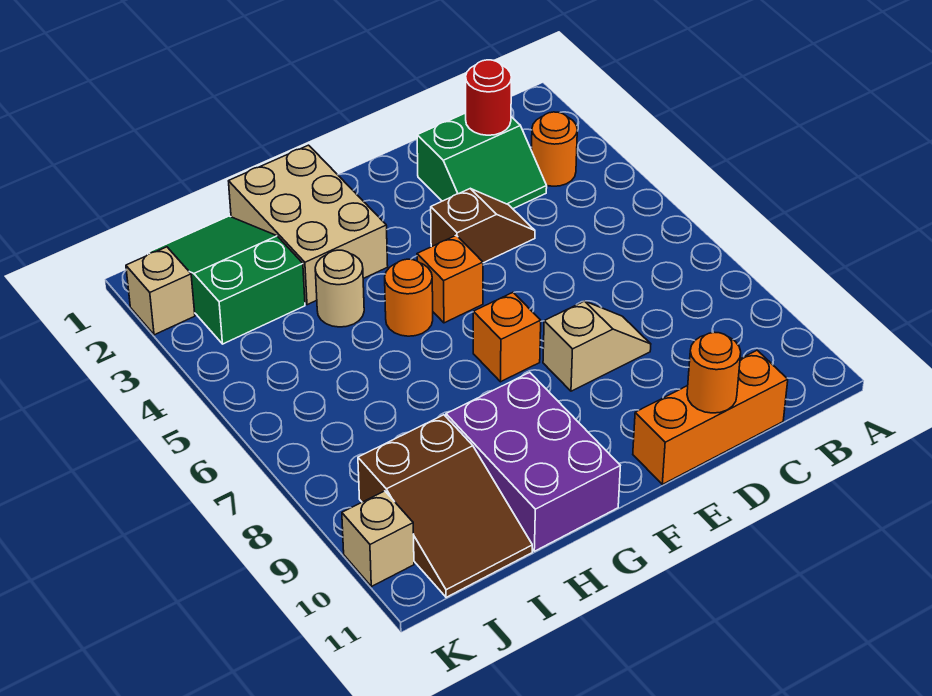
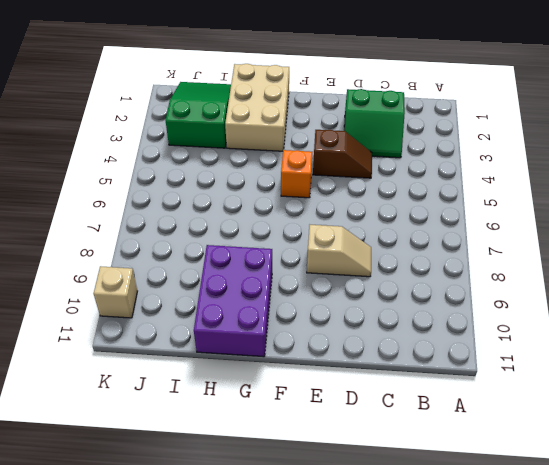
none -> orange 1x1 round brick [532,112,577,186]
none -> orange 1x3 brick [633,350,788,484]
none -> orange 1x1 brick [473,293,541,382]

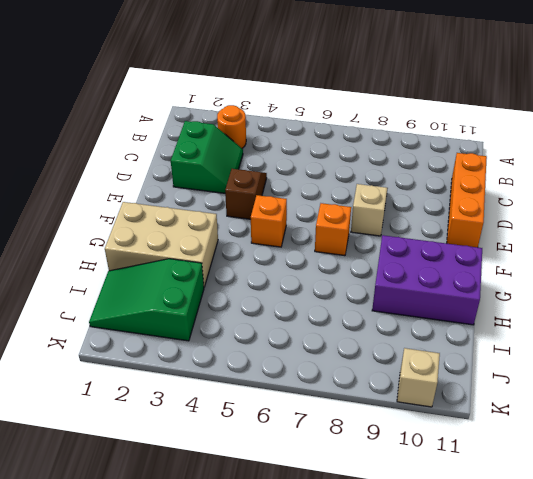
none -> orange 1x1 round brick [385,259,433,336]
none -> tan 1x1 round brick [315,250,364,327]
none -> brown 2x3 slope [358,415,532,597]

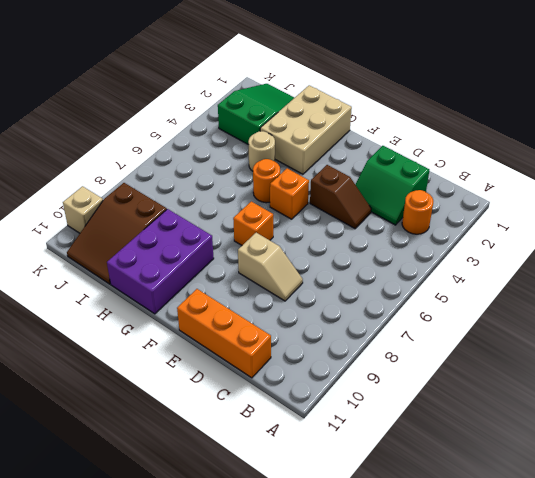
none -> tan 1x1 brick [126,247,195,335]
none -> red 1x1 round brick [466,60,512,135]
none -> orange 1x1 round brick [687,332,741,413]

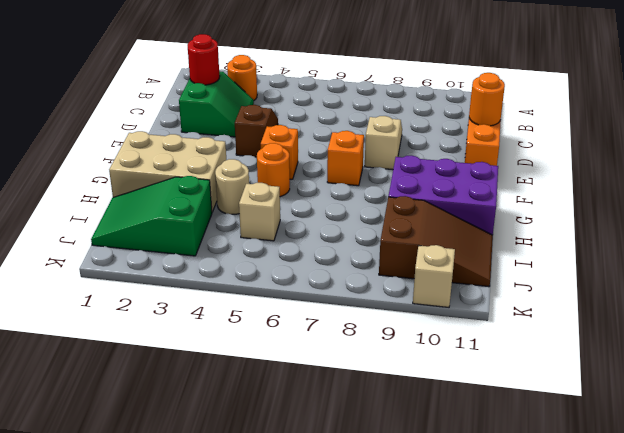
tan 1x1 brick [239,183,280,241] -> tan 1x1 brick moved to [126,247,195,335]

